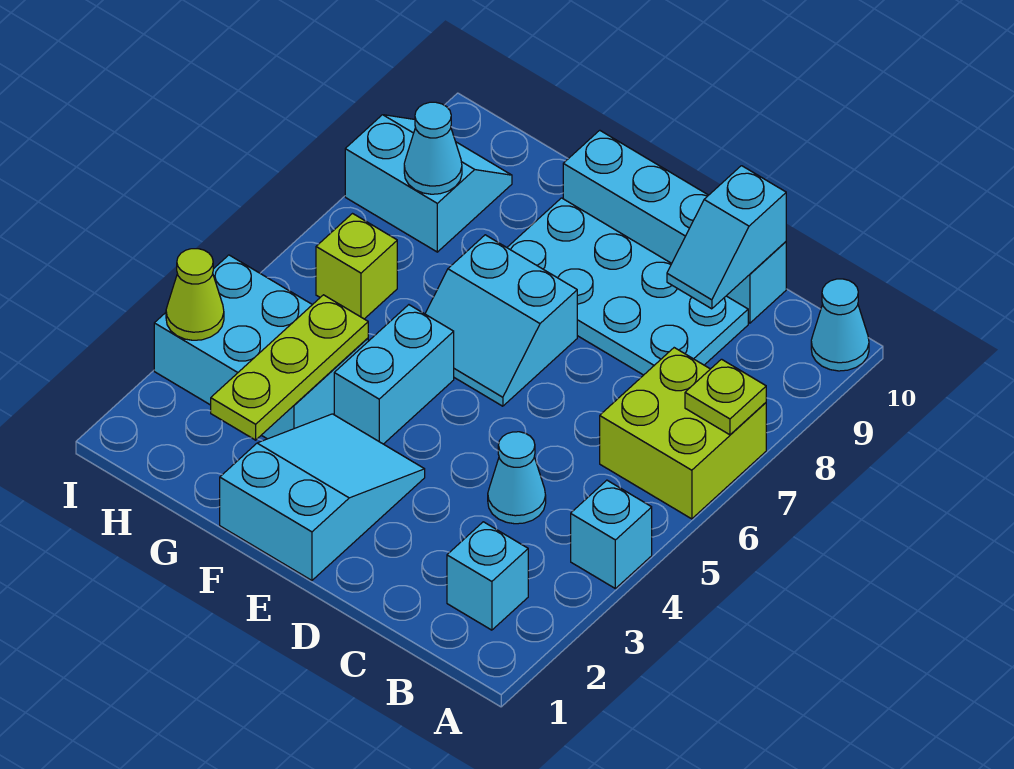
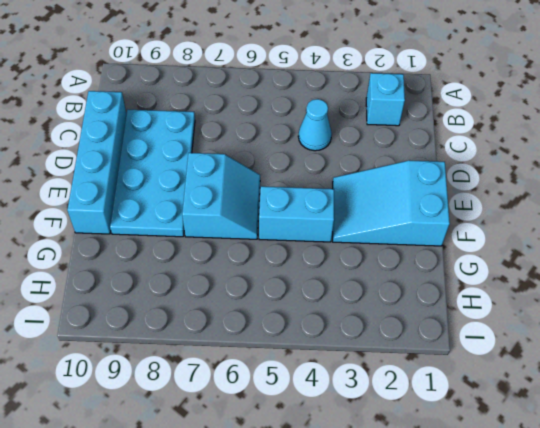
none -> cyan 1x1 brick [571,480,652,588]
none -> lime 2x2 brick [600,348,766,519]
none -> cyan 1x1 cone [811,279,869,371]

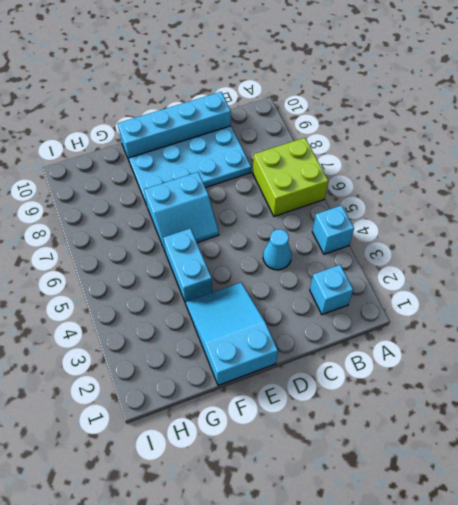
none -> cyan 1x1 cone [811,279,869,371]
none -> cyan 2x3 brick [154,255,368,439]
none -> lime 1x1 brick [316,214,397,319]

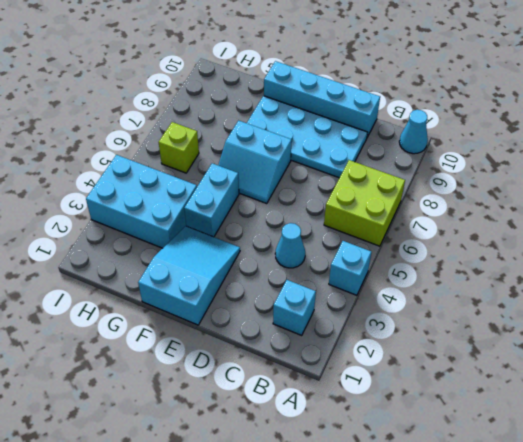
none -> cyan 2x2 slope [345,115,512,252]
none -> lime 1x1 plate [685,359,766,435]
none -> cyan 1x2 slope [667,166,786,309]

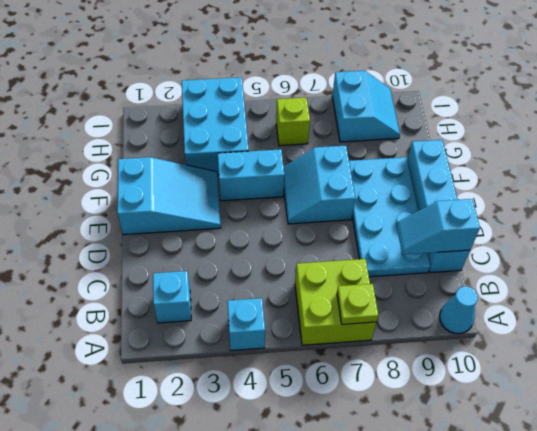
none -> cyan 1x1 cone [488,432,546,524]
none -> lime 1x3 plate [211,295,368,440]
none -> cyan 1x1 cone [404,102,462,194]

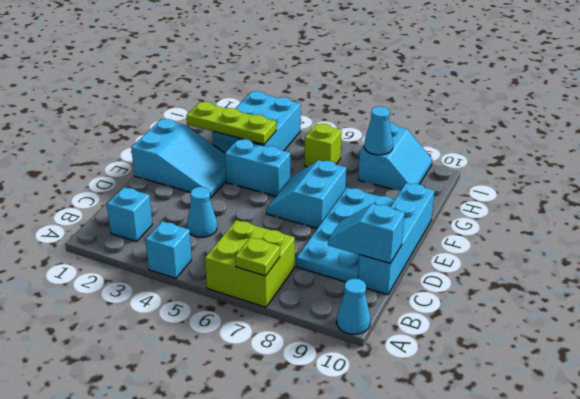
none -> lime 1x1 cone [166,249,224,340]

